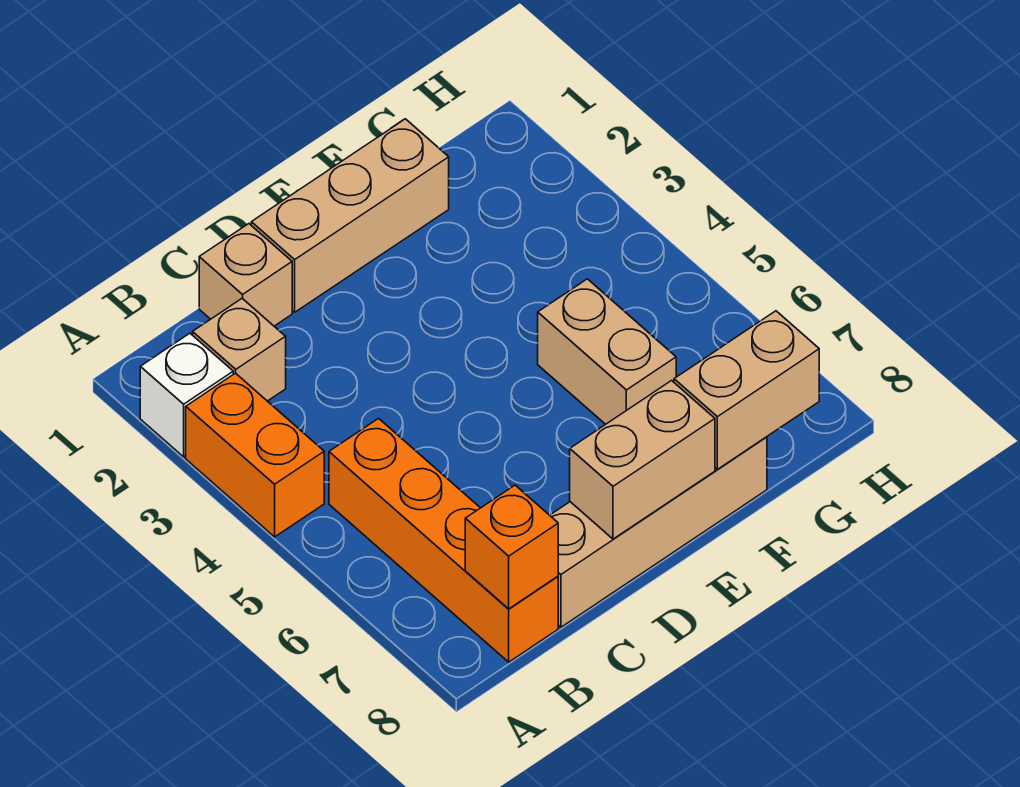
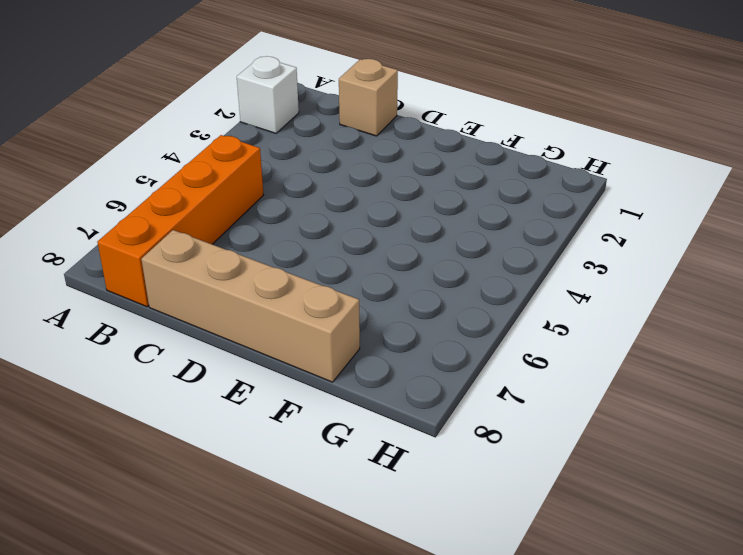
none -> orange 1x2 brick [186,373,324,537]
none -> tan 1x1 brick [193,298,286,401]

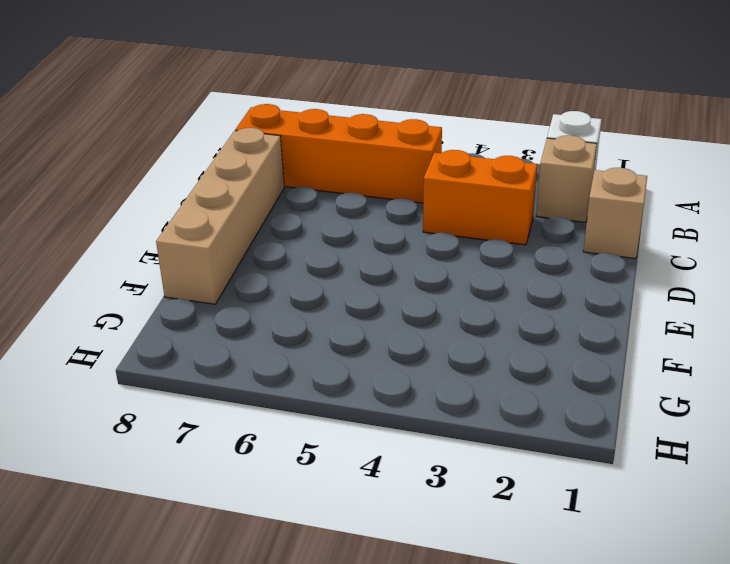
orange 1x2 brick [423,150,537,245] -> orange 1x2 brick moved to [186,373,324,537]
none -> tan 1x3 brick [251,119,449,312]
none -> tan 1x2 brick [538,279,676,424]

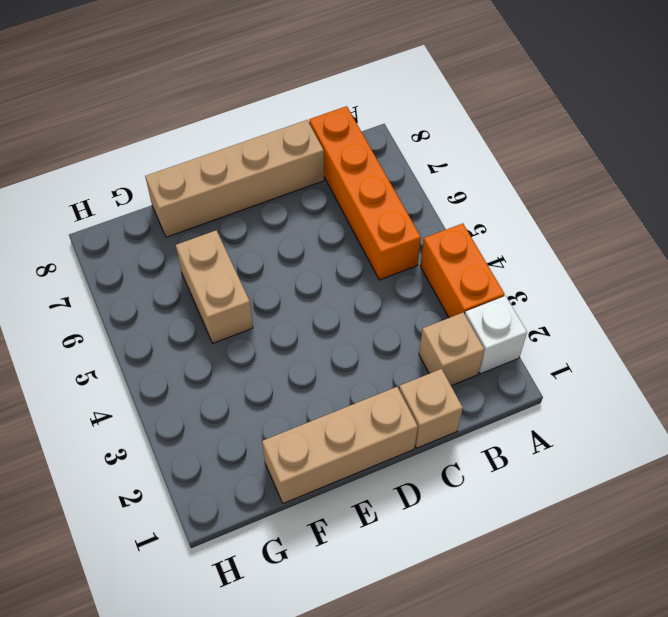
none -> orange 1x1 brick [465,485,558,609]
none -> tan 1x2 brick [570,381,715,539]

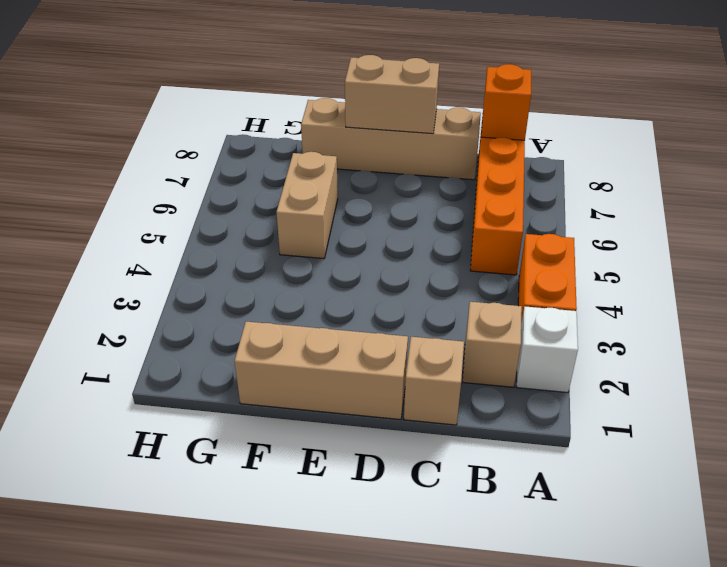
none -> tan 1x2 brick [674,311,819,469]

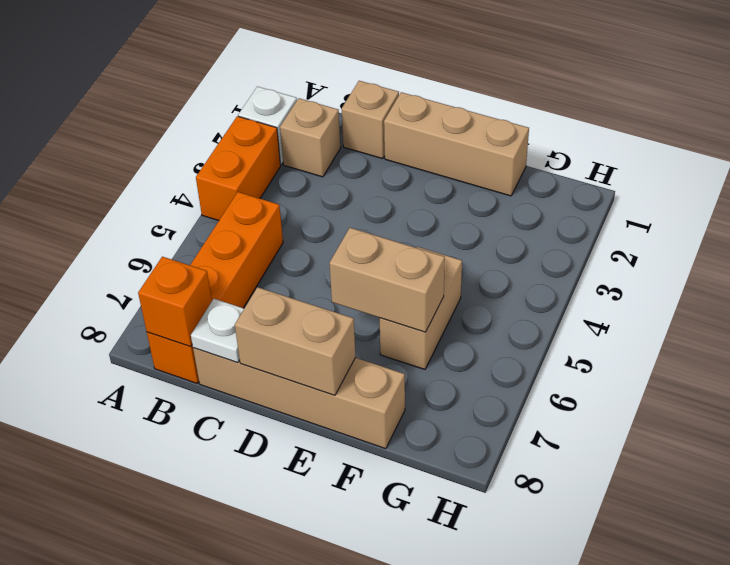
white 1x1 plate [191,299,244,363] -> none
tan 1x2 brick [329,228,445,332] -> tan 1x2 brick moved to [674,311,819,469]

